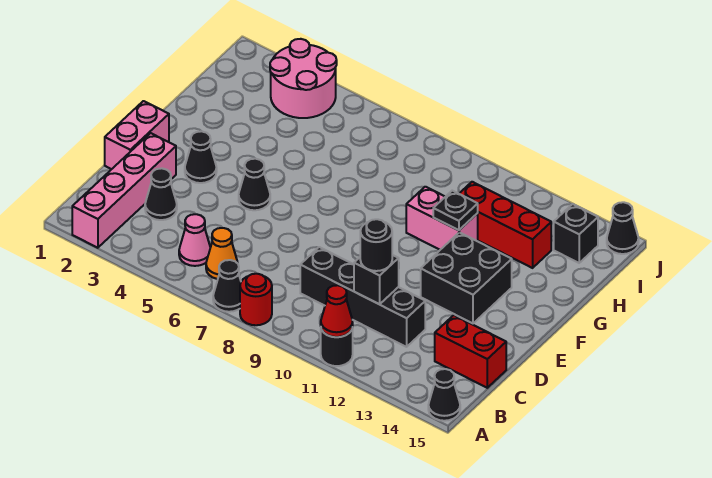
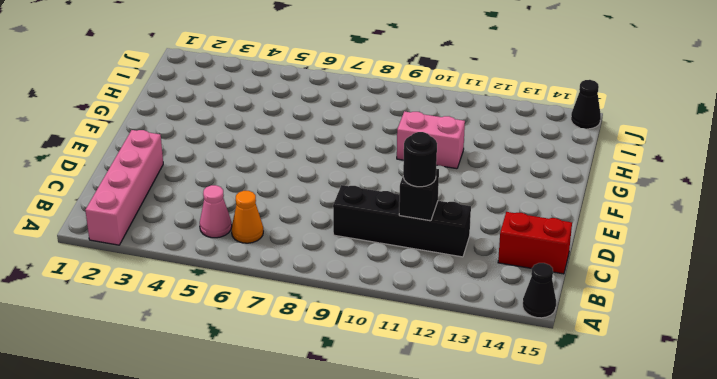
none -> black 1x1 cone [213,260,241,312]
none -> red 1x1 round brick [240,274,272,325]
none -> black 1x1 round brick [321,327,353,366]

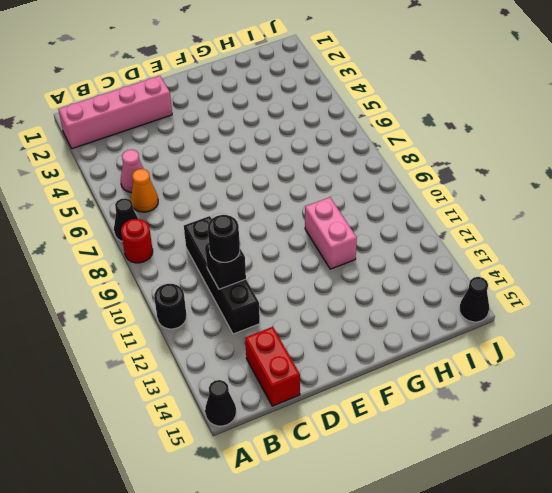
none -> black 1x1 cone [145,168,177,220]
none -> pink 1x2 brick [105,101,169,169]
none -> black 1x1 cone [185,131,217,183]

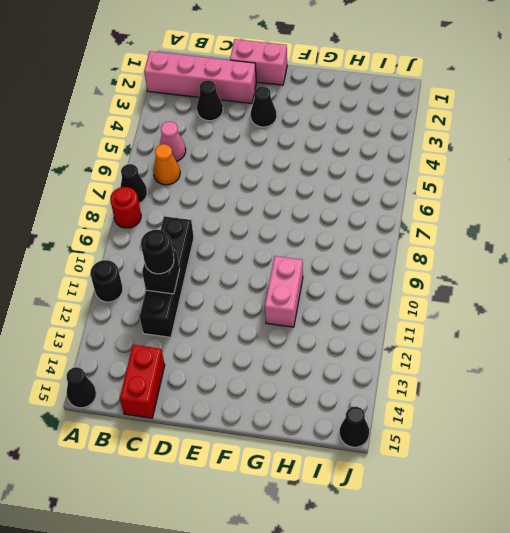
none -> black 1x1 cone [239,159,270,210]
none -> black 2x2 brick [421,232,512,323]
none -> red 1x3 brick [459,182,551,268]

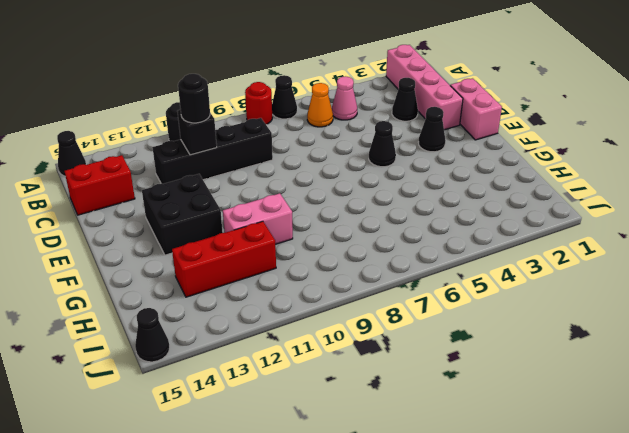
none -> pink 2x2 round brick [270,39,337,118]
none -> black 1x1 brick [554,204,598,263]
none -> red 1x1 cone [321,285,353,337]

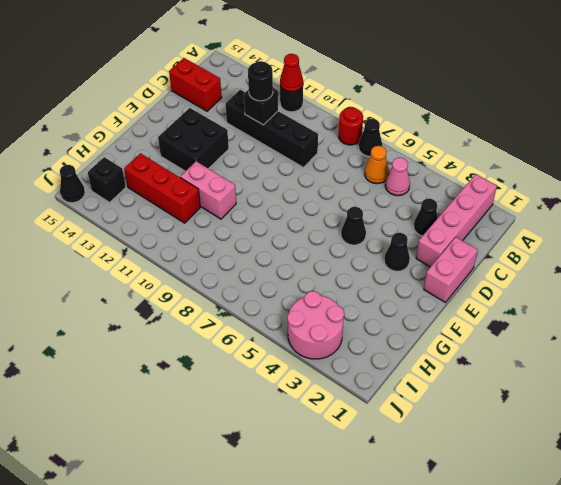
none -> black 1x1 cone [428,369,460,421]
none -> black 1x1 plate [433,191,478,230]

